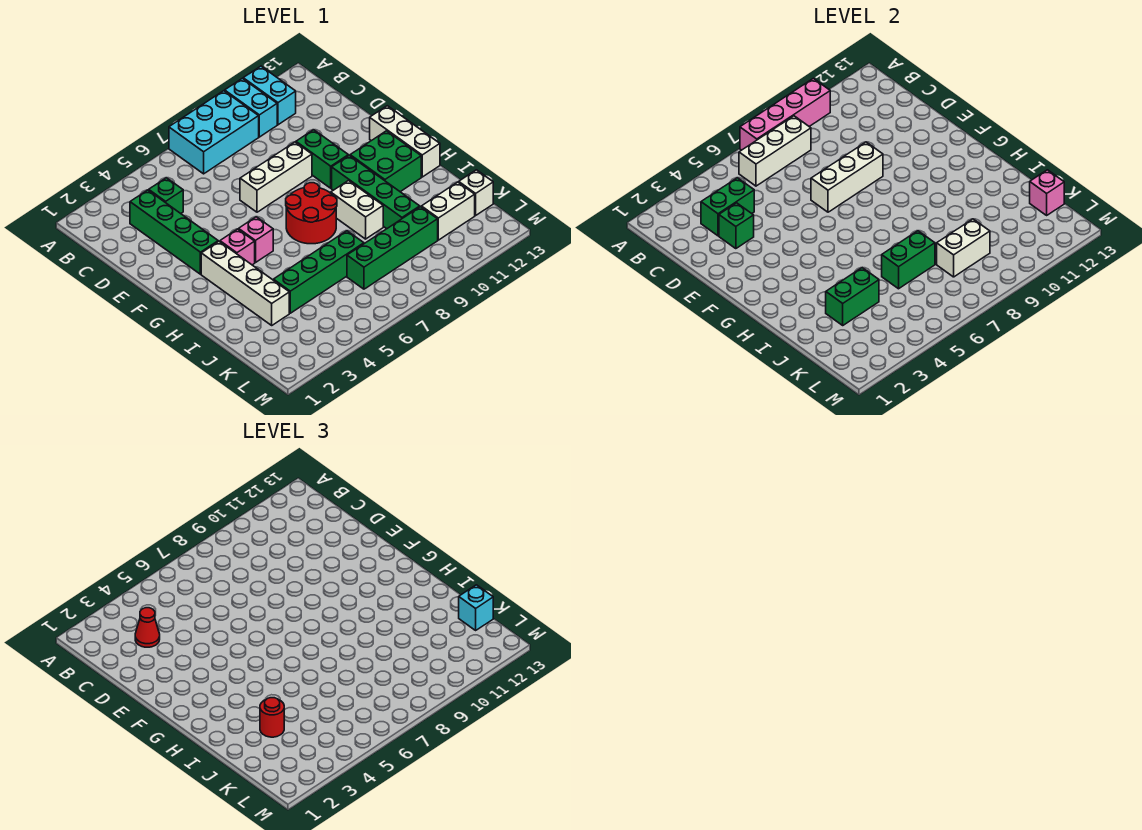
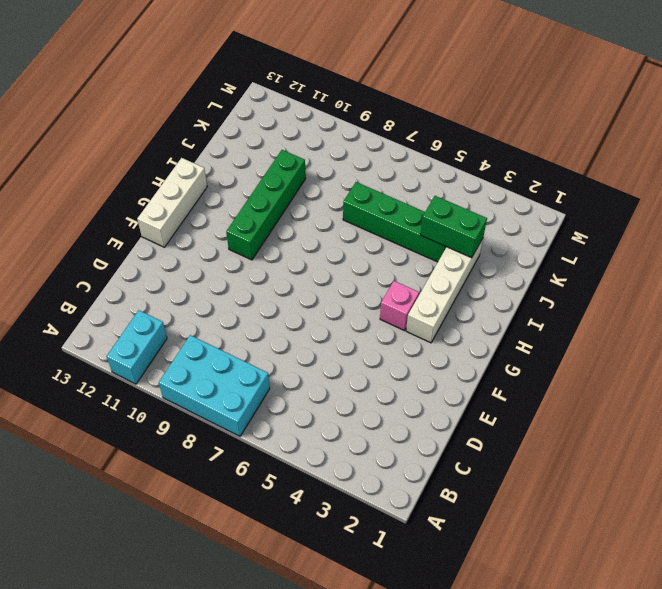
none -> cyan 1x2 brick [225,78,277,137]
none -> green 1x4 brick [130,190,218,274]
none -> green 1x1 brick [149,178,183,213]
none -> white 1x3 brick [240,142,312,212]

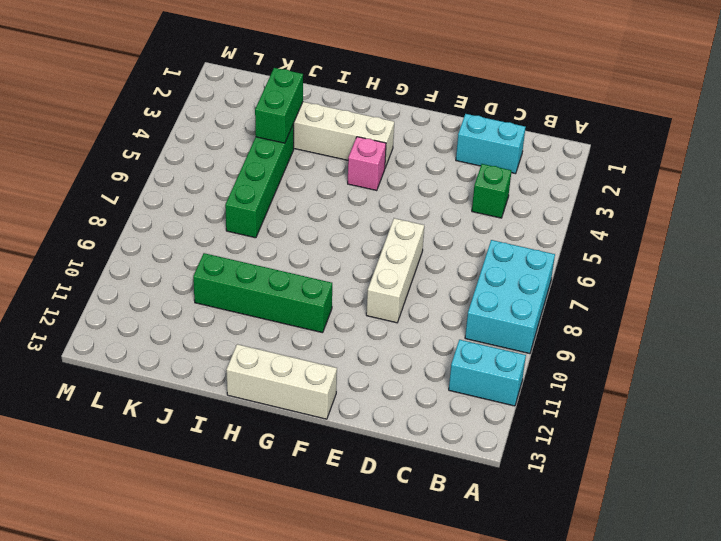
cyan 1x2 brick [456,114,526,174] -> cyan 1x2 brick moved to [225,78,277,137]
none -> green 1x4 brick [130,190,218,274]
none -> green 1x2 brick [296,130,349,188]
none -> pink 1x1 brick [239,217,273,262]
none -> red 2x2 round brick [286,183,337,244]

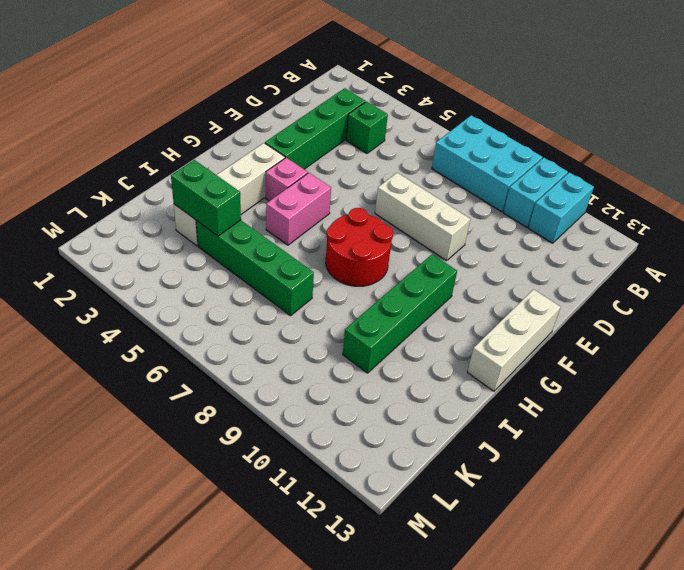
pink 1x2 brick [266,173,331,245] -> pink 1x1 brick [239,217,273,262]
none -> green 1x2 brick [296,130,349,188]
none -> green 2x2 brick [350,131,421,192]
none -> white 1x2 brick [331,181,383,239]
none -> green 1x4 brick [347,207,438,289]

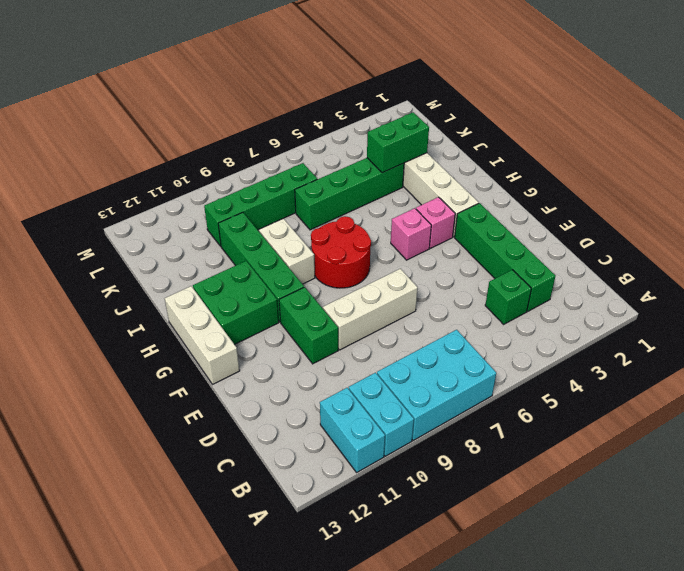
none -> white 1x2 brick [421,182,475,240]
none -> white 1x1 brick [459,170,493,215]
none -> pink 1x4 brick [740,78,830,150]
none -> white 1x3 brick [739,116,811,186]

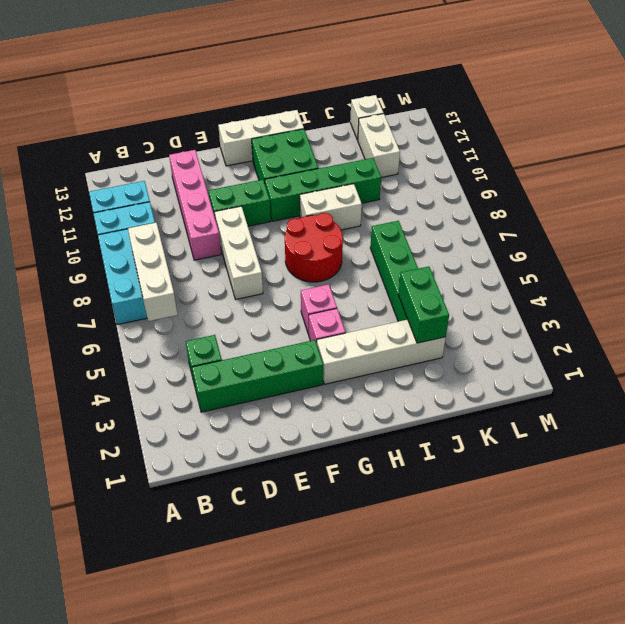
pink 1x4 brick [169,150,221,260] -> pink 1x4 brick moved to [740,78,830,150]
none -> green 1x4 brick [347,207,438,289]
none -> green 1x2 brick [701,178,754,236]
none -> green 1x1 brick [719,203,754,249]
none -> white 1x3 brick [811,142,883,212]

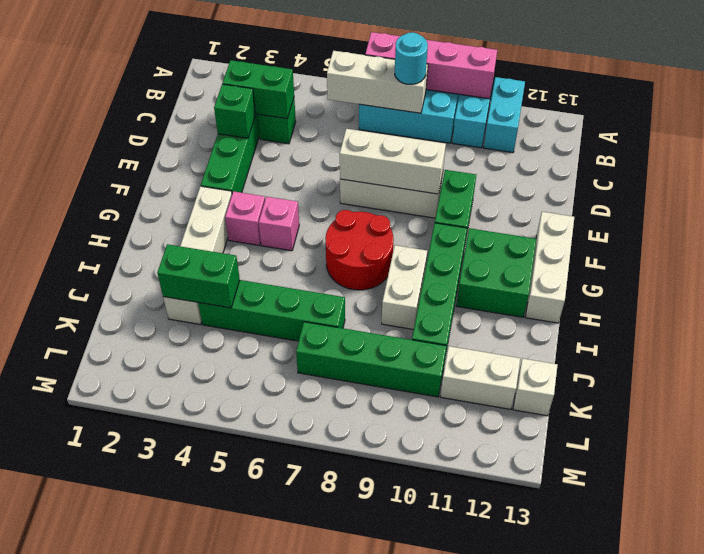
cyan 1x1 round brick [395,32,428,84] -> none
none -> green 1x2 brick [882,231,935,289]
none -> white 1x2 brick [937,219,990,277]
none -> pink 1x1 brick [1030,170,1064,215]
none -> red 1x1 cone [135,608,160,647]

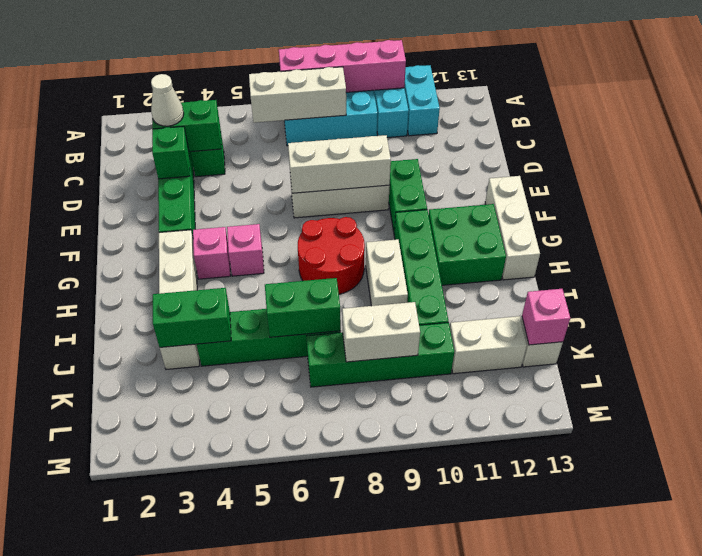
white 1x1 cone [151,74,184,126] -> red 1x1 cone [135,608,160,647]
none -> red 1x1 round brick [260,698,284,737]
none -> cyan 1x1 brick [459,585,493,630]

